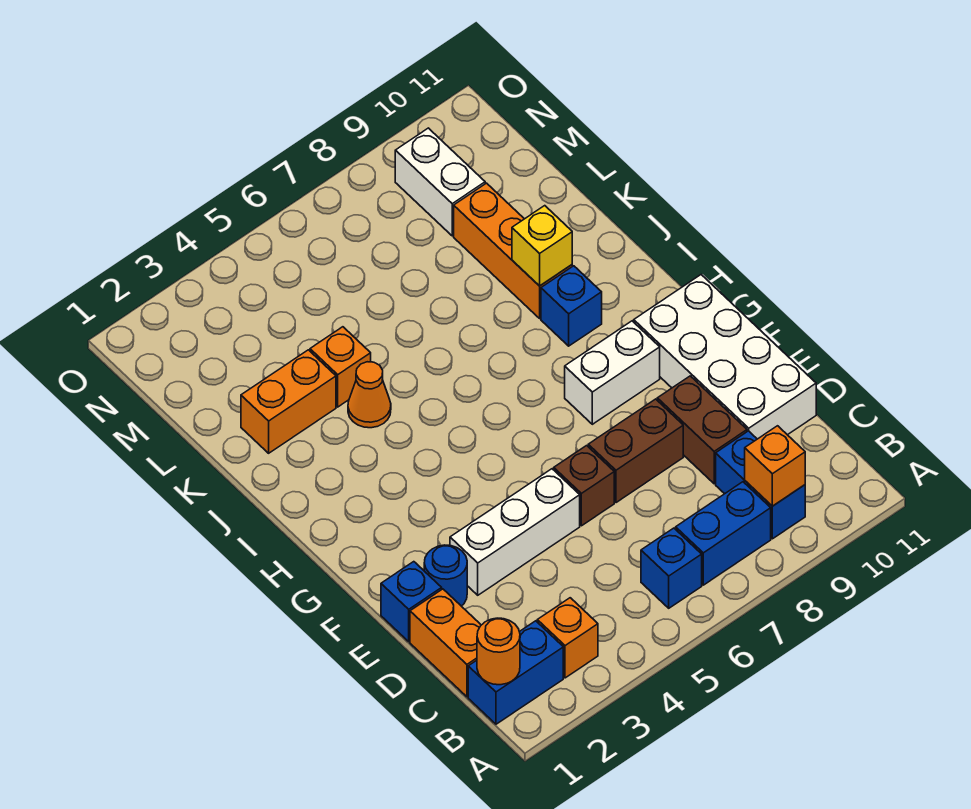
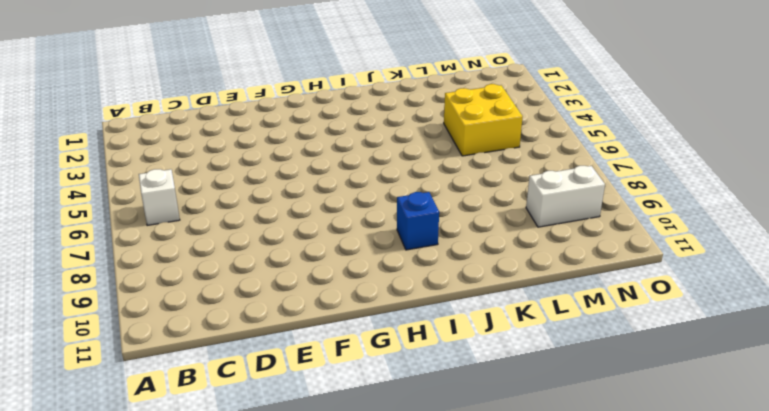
white 1x1 brick [139,169,180,226] -> blue 1x1 brick [641,528,702,608]
yellow 2x2 brick [444,84,523,156] -> none
none -> blue 1x2 brick [468,621,563,724]
none -> orange 1x1 brick [537,598,598,678]
none -> blue 1x2 brick [676,482,771,585]

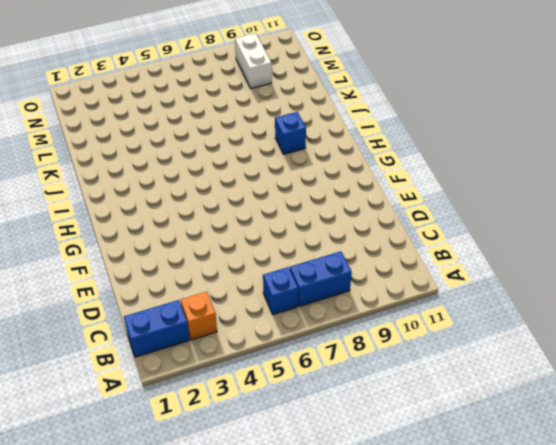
none -> blue 1x2 brick [716,431,805,539]
none -> orange 1x2 brick [410,589,481,697]
none -> brown 1x2 brick [657,376,747,484]

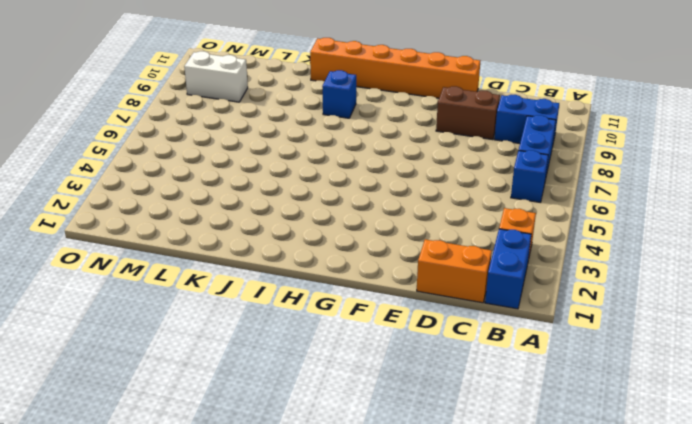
orange 1x6 brick [310,38,480,98] -> white 2x4 brick [634,275,816,439]
none -> blue 1x1 brick [381,562,442,642]
none -> blue 1x1 round brick [424,545,467,606]
none -> white 1x3 brick [450,469,580,595]

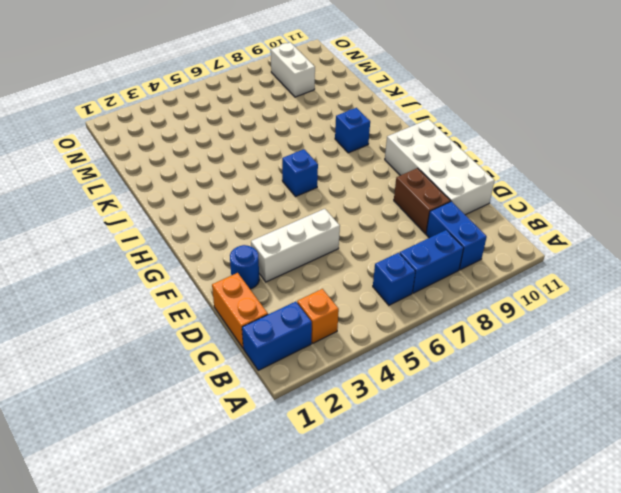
blue 1x1 brick [282,149,318,196] -> blue 1x1 brick moved to [381,562,442,642]
none -> brown 1x1 brick [554,446,614,526]
none -> brown 1x2 brick [588,399,683,503]
none -> white 1x2 brick [565,321,660,424]

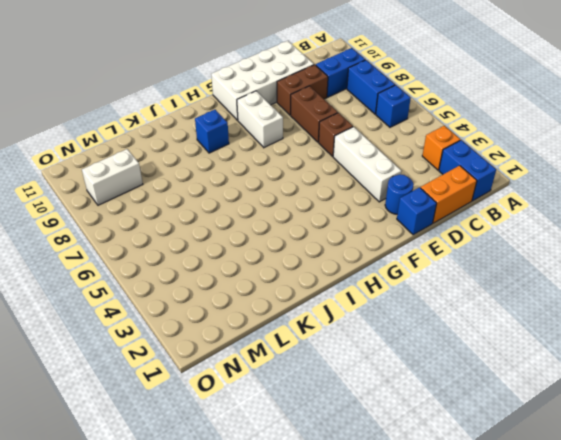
none -> orange 1x1 cone [348,362,391,428]
none -> orange 1x3 brick [454,183,572,318]
none -> orange 1x2 brick [241,350,336,453]

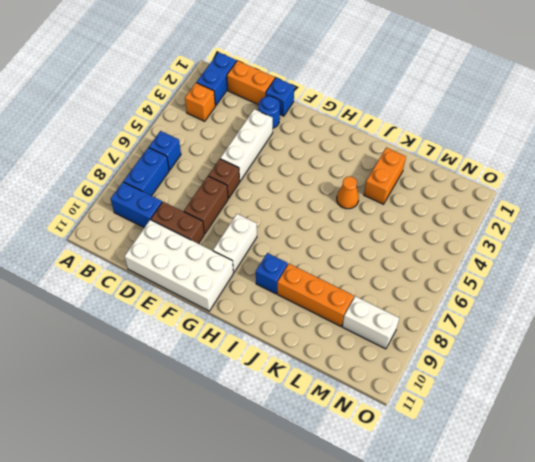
none -> orange 1x1 brick [310,327,371,407]
none -> orange 1x1 round brick [477,618,520,685]
none -> orange 1x1 brick [745,426,805,506]

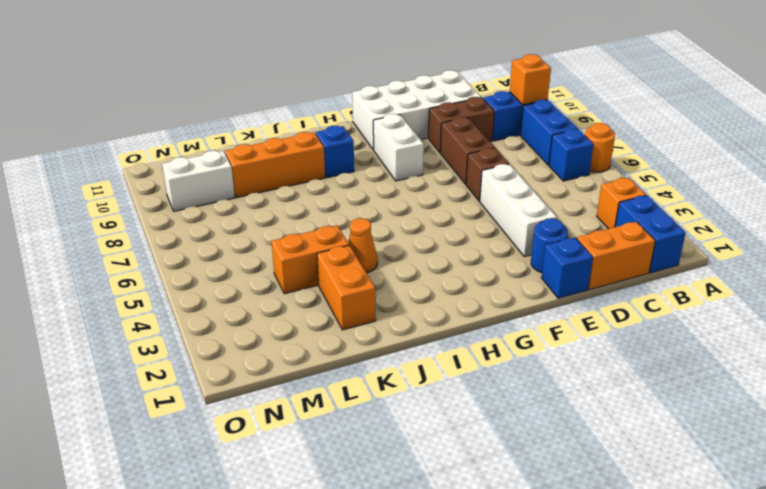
orange 1x1 round brick [585,123,615,172] -> orange 1x1 round brick moved to [477,618,520,685]
orange 1x2 brick [272,225,349,294] -> orange 1x1 brick [310,327,371,407]
none -> yellow 1x1 brick [512,206,572,286]

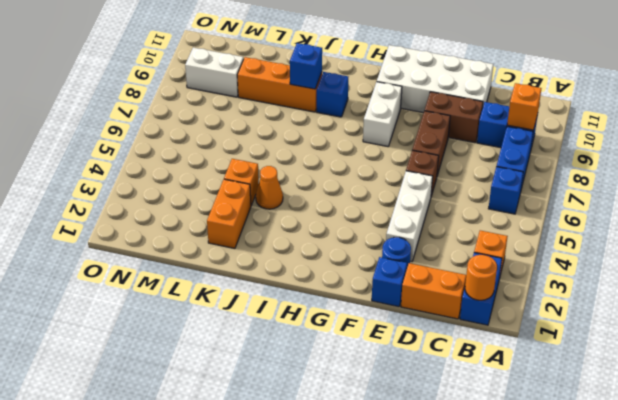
blue 1x1 brick [290,43,322,89] -> yellow 1x1 brick [512,206,572,286]

